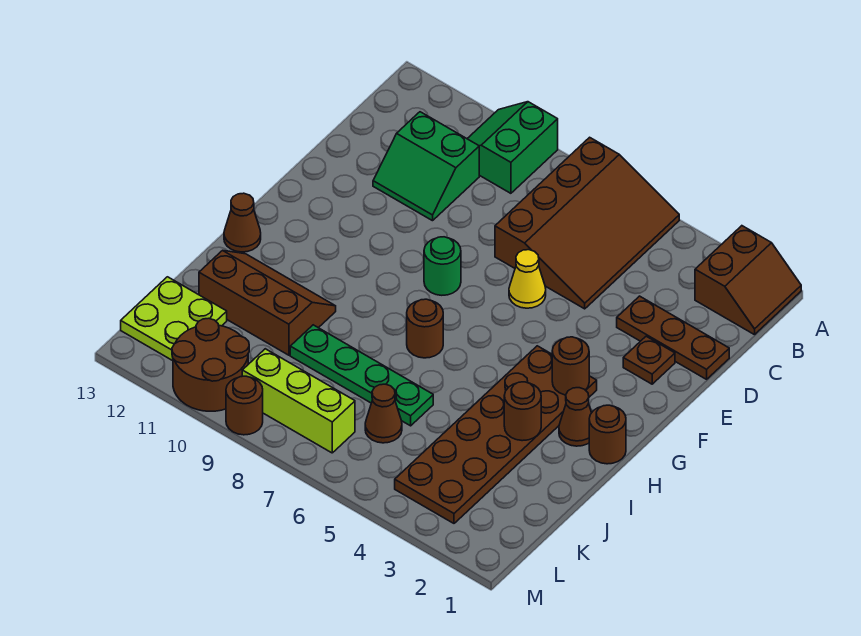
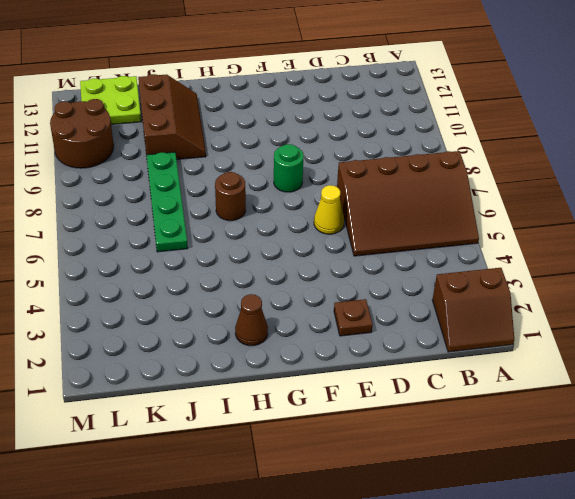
none -> green 2x2 slope [467,102,558,193]
none -> green 2x2 slope [373,112,479,221]
none -> brown 1x3 plate [617,296,729,379]

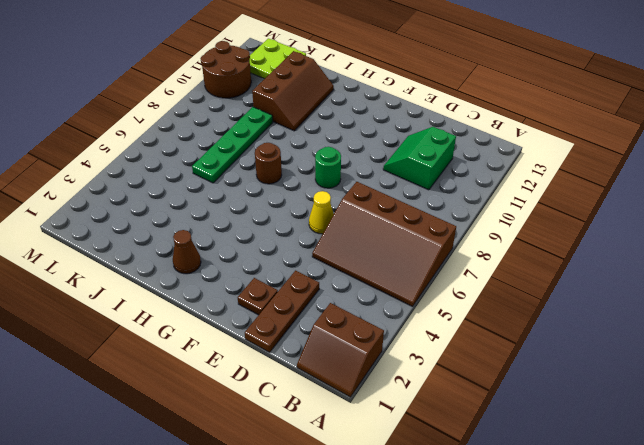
none -> green 2x2 slope [467,102,558,193]
none -> brown 2x6 plate [395,346,597,523]
none -> brown 1x1 round brick [589,405,626,464]

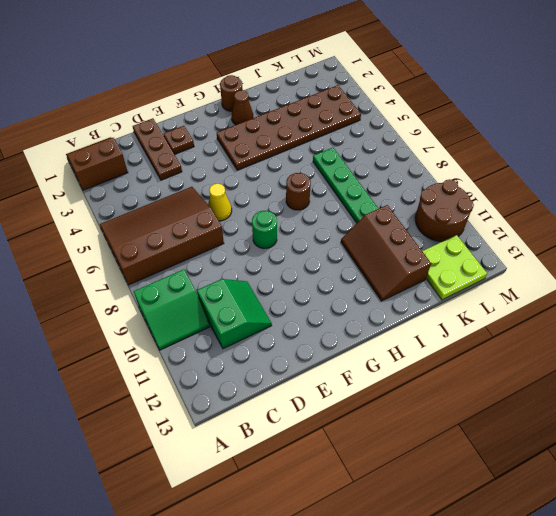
none -> brown 1x1 cone [224,193,261,252]
none -> brown 1x1 cone [365,384,402,443]
none -> lime 1x3 brick [242,349,355,453]

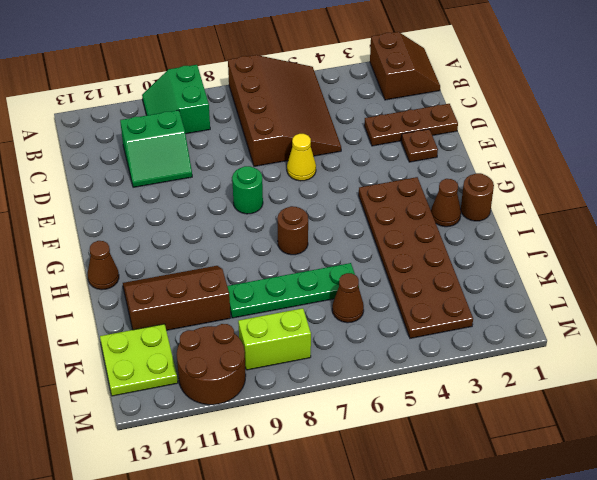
lime 1x2 brick [238,308,311,370] -> lime 1x3 brick [242,349,355,453]
none -> brown 1x1 round brick [226,376,263,435]
none -> brown 1x1 round brick [552,337,589,395]
none -> brown 1x1 round brick [504,382,541,441]

